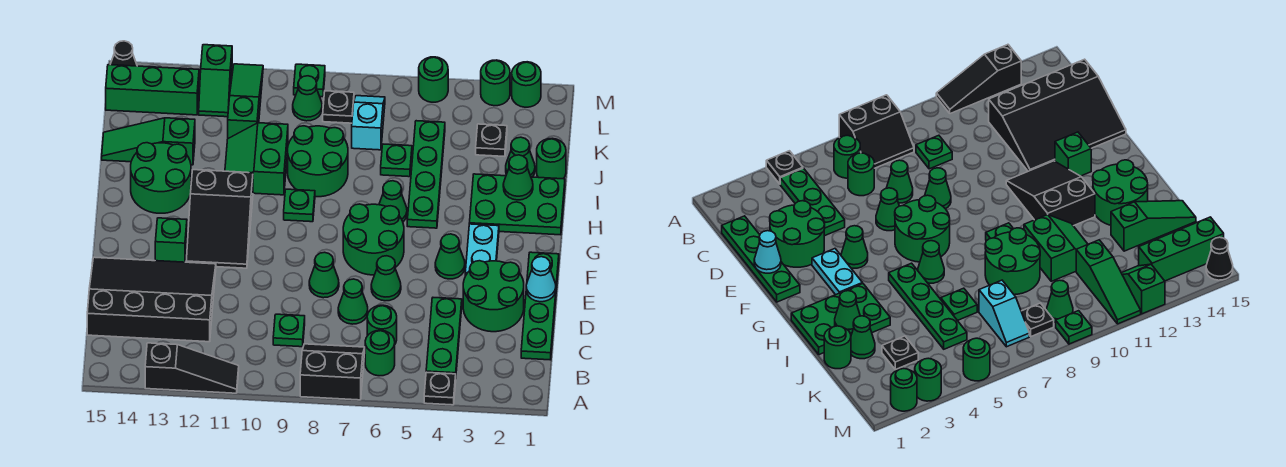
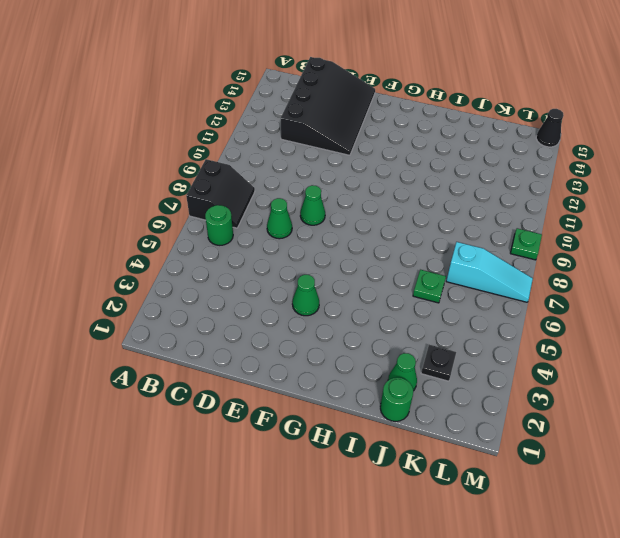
cyan 1x3 slope [446,242,533,302] -> cyan 1x2 slope [352,96,385,150]
none -> black 1x1 plate [424,372,456,405]
none -> black 1x3 slope [145,343,239,393]
none -> green 1x3 plate [426,298,462,374]
none -> green 1x4 plate [521,252,559,360]

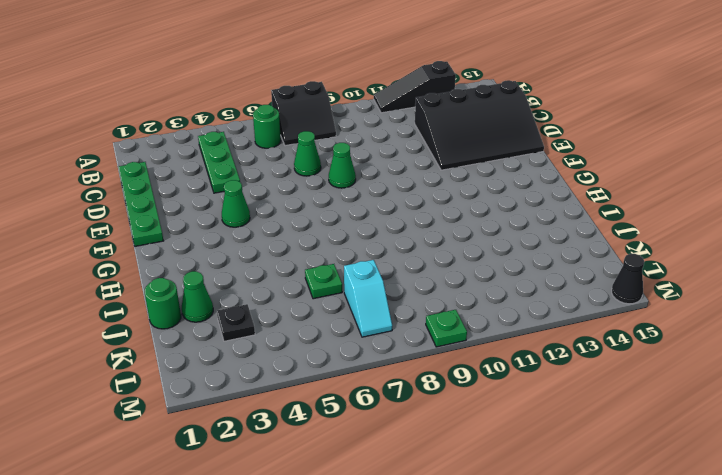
none -> black 1x1 plate [424,372,456,405]
none -> green 1x1 round brick [367,305,397,344]
none -> green 1x1 plate [273,314,305,347]
none -> green 2x2 round brick [463,261,524,332]

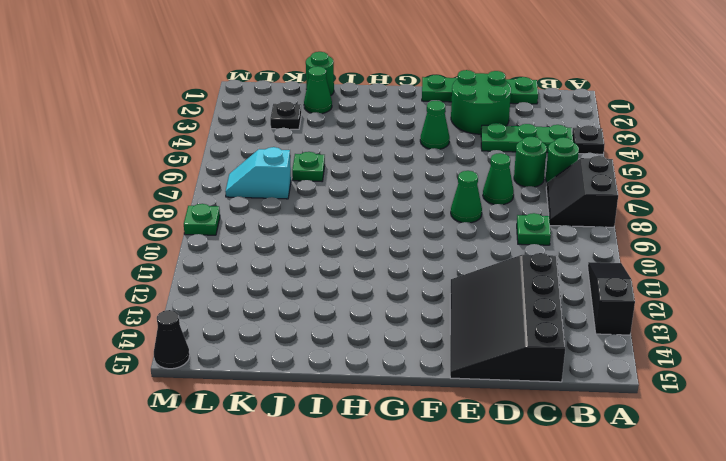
none -> green 1x1 cone [371,256,401,301]
none -> cyan 1x2 plate [465,224,499,276]
none -> green 2x2 round brick [343,204,404,275]
none -> black 2x3 slope [186,170,253,268]

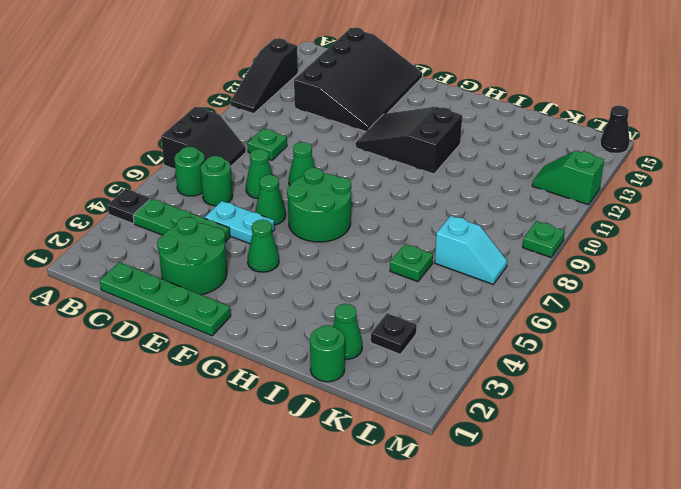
cyan 1x2 plate [205,201,275,244] -> cyan 1x2 plate moved to [465,224,499,276]
none -> green 1x1 brick [155,218,187,262]
none -> green 2x3 plate [469,174,565,235]
none -> green 1x4 plate [407,121,445,228]
none -> green 1x1 cone [379,181,407,222]

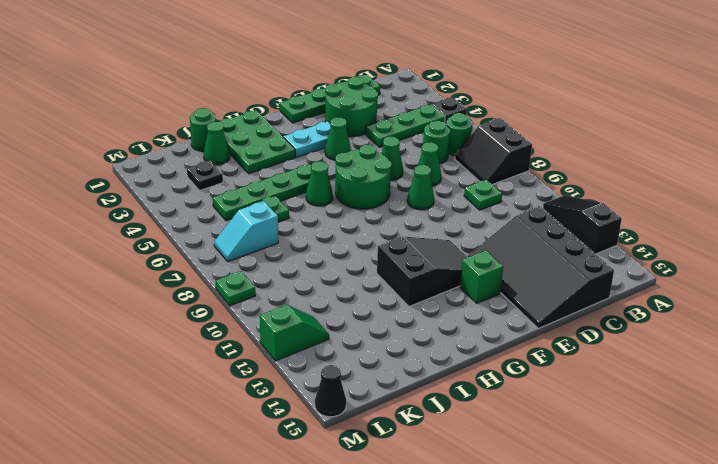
none -> green 1x1 plate [284,189,315,222]
none -> green 2x2 round brick [131,143,191,213]
none -> green 2x2 round brick [288,126,348,197]
none -> green 2x2 slope [225,123,288,195]

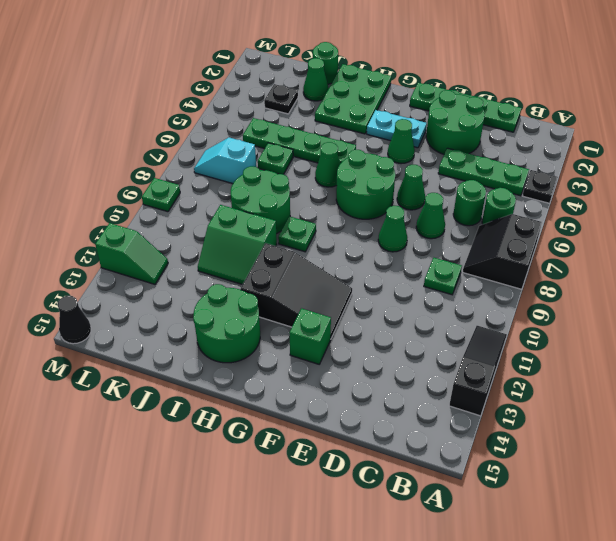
none -> black 3x4 slope [87,257,216,342]
none -> green 1x3 slope [102,118,195,165]
none -> green 1x3 slope [228,64,263,138]
none -> black 1x1 plate [323,91,354,123]

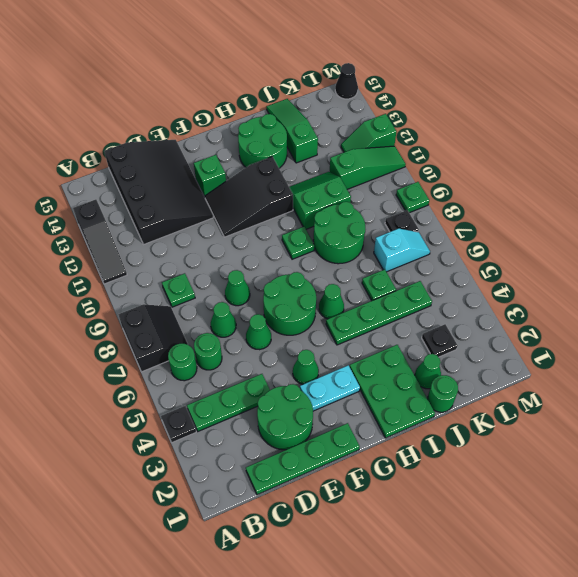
none -> green 1x1 cone [293,76,322,121]
none -> green 1x3 brick [106,65,199,115]
none -> green 1x1 round brick [512,62,541,107]
none -> green 1x1 round brick [481,60,510,106]

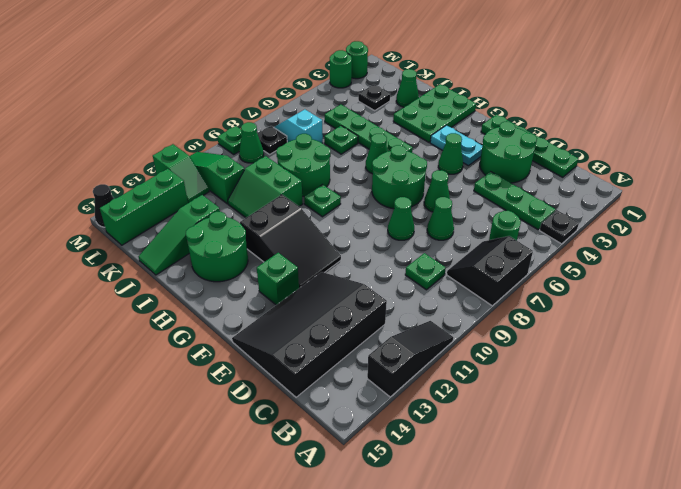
none -> green 1x1 round brick [367,305,397,344]
none -> green 1x1 round brick [537,138,566,179]
none -> green 1x1 round brick [419,57,448,102]
none -> cyan 1x1 cone [526,257,556,302]

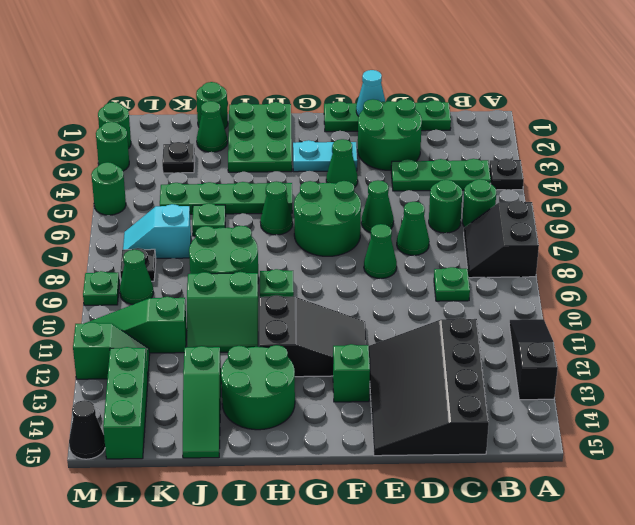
none -> green 1x1 cone [503,155,533,200]

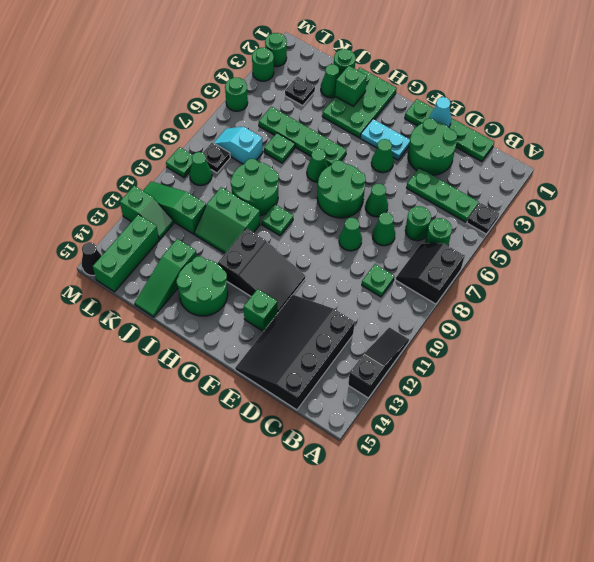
green 1x1 brick [335,66,367,106] -> green 1x1 cone [503,155,533,200]

